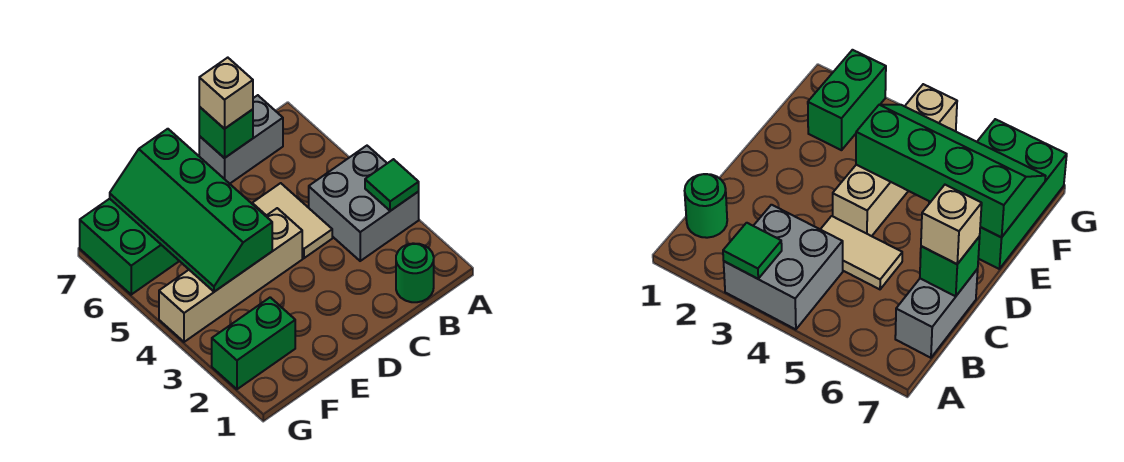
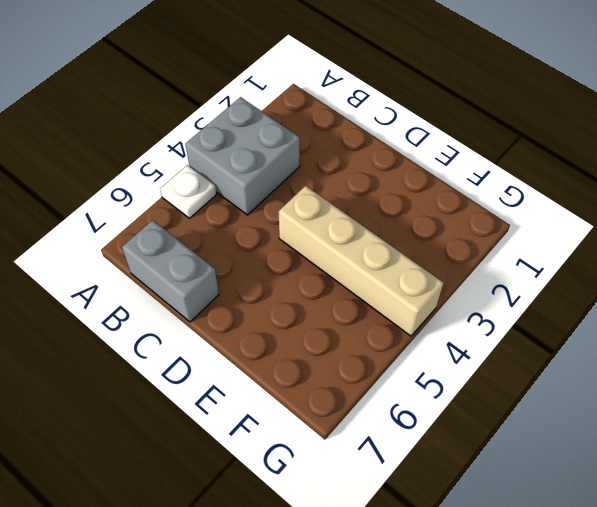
white 1x1 plate [160,165,217,218] -> none
none -> green 1x1 round brick [396,243,434,302]
none -> tan 1x2 tile [252,183,332,258]

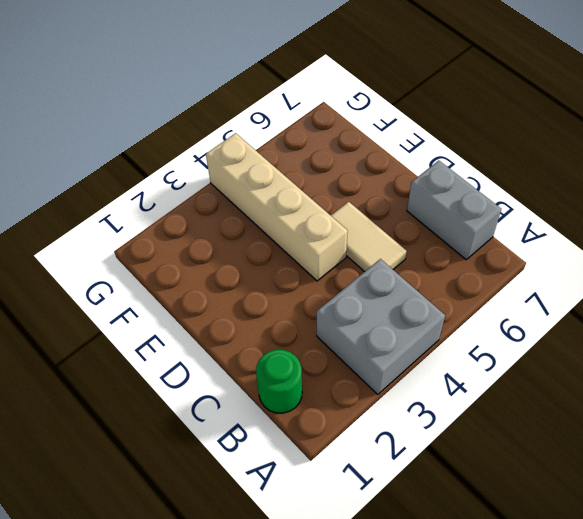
tan 1x2 tile [331,202,407,272] -> tan 1x2 tile turned to [252,183,332,258]
none -> green 2x3 brick [80,199,179,295]
none -> green 1x2 brick [212,297,295,389]

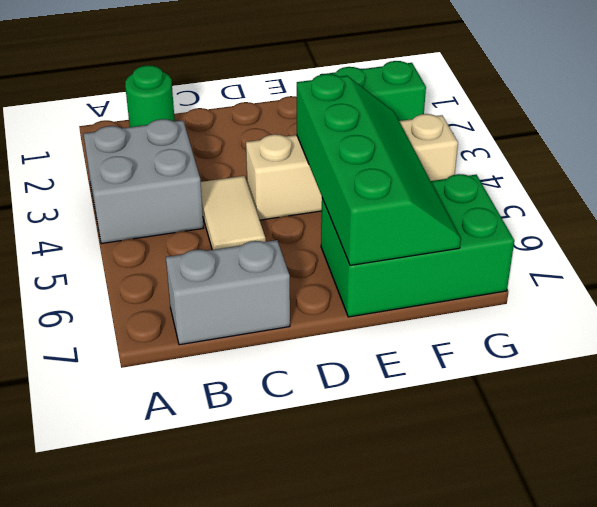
none -> green 1x1 tile [365,159,419,211]
none -> green 1x1 brick [199,107,253,158]

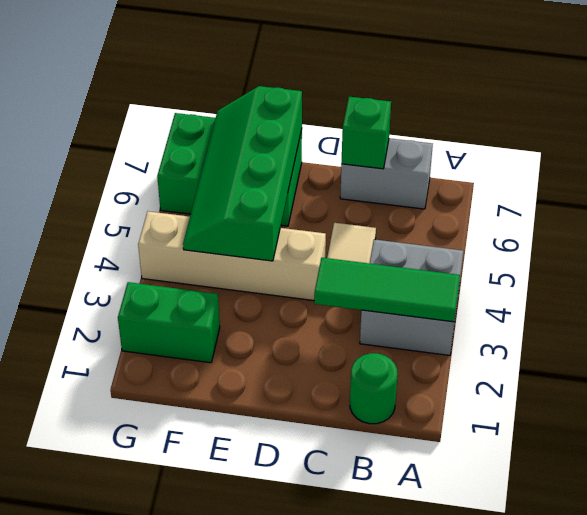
green 1x3 tile [314,258,460,322] -> green 1x1 tile [365,159,419,211]
none -> tan 1x1 brick [199,58,253,129]

